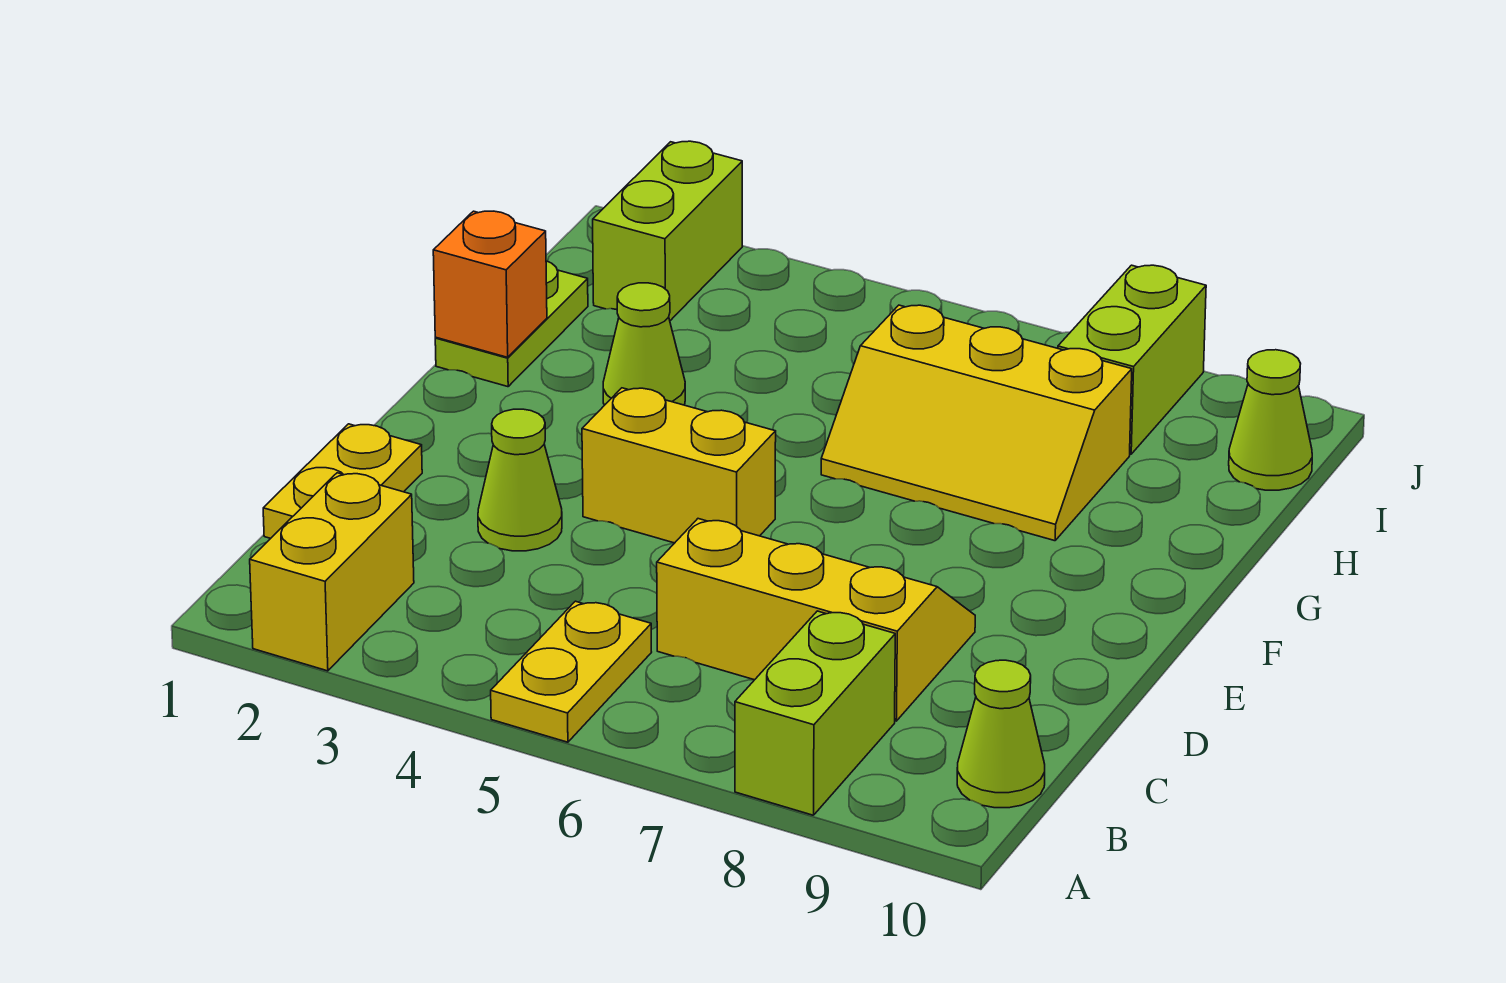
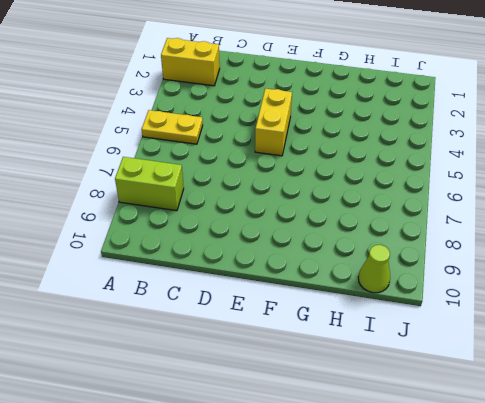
none -> lime 1x1 cone [957,660,1045,808]
none -> yellow 1x2 plate [263,424,422,538]
none -> yellow 2x3 slope [657,519,975,721]

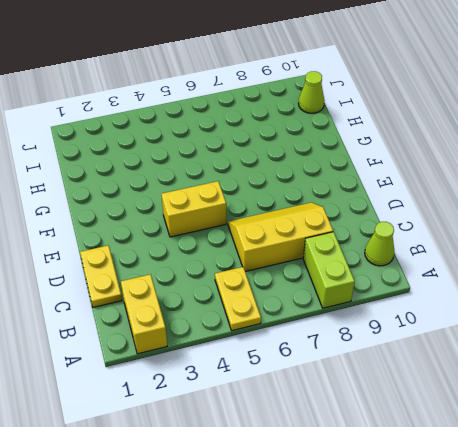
none -> lime 1x1 cone [478,409,562,551]
none -> lime 1x2 plate [435,261,588,387]
none -> lime 1x1 cone [603,283,685,405]

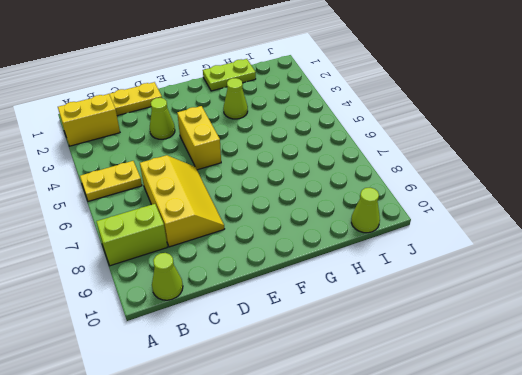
none -> yellow 2x3 slope [821,305,1132,541]
none -> lime 1x2 brick [593,141,742,321]
none -> lime 1x2 brick [1058,265,1206,454]

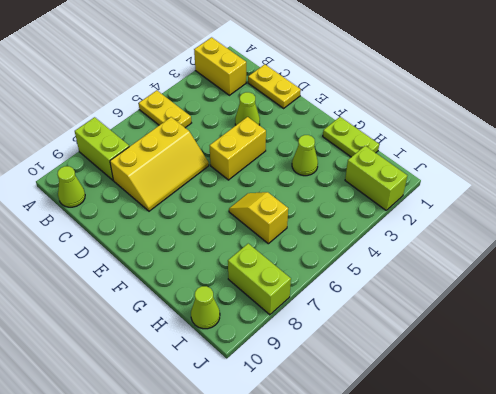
yellow 1x2 slope [229,192,288,244] -> yellow 2x3 slope [821,305,1132,541]
none -> orange 1x1 brick [433,211,547,357]

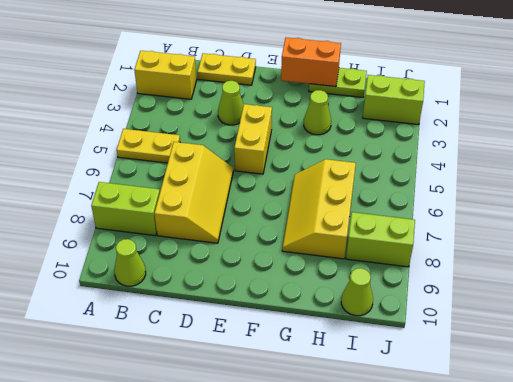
orange 1x2 brick [281,37,341,87] -> orange 1x1 brick [433,211,547,357]

